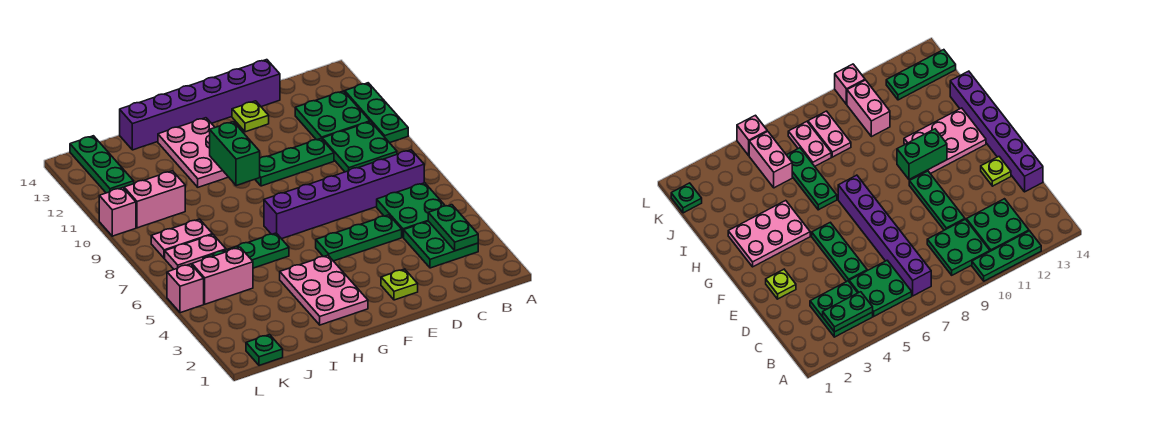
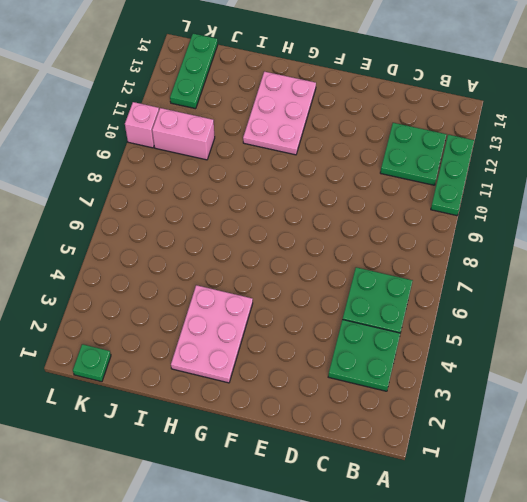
none -> purple 1x6 brick [264,150,424,239]
none -> green 2x2 plate [322,122,397,172]
none -> green 1x3 plate [316,215,402,261]

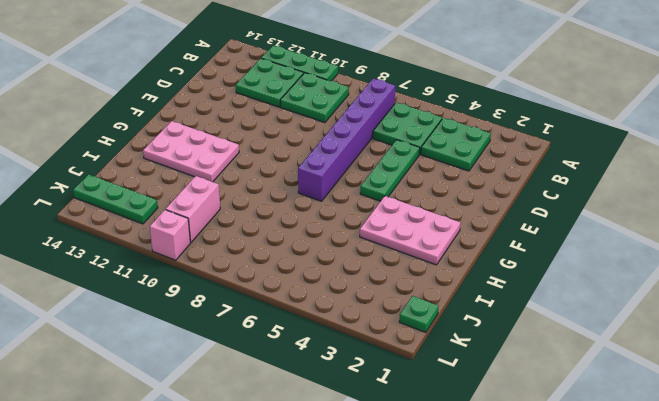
none -> green 1x3 plate [255,139,334,186]
none -> purple 1x6 brick [120,60,280,150]
none -> lime 1x1 plate [381,269,418,300]

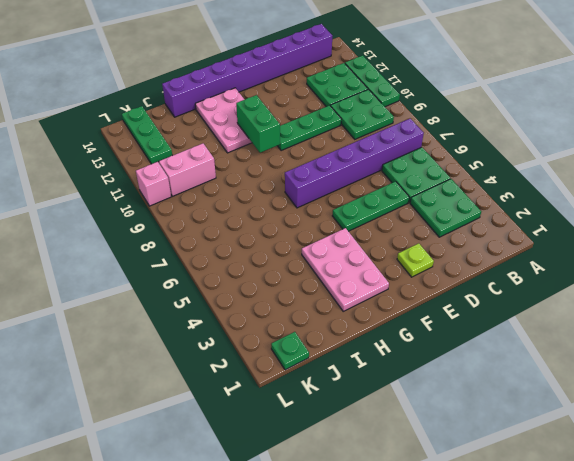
purple 1x8 brick [162,24,332,117] -> purple 1x6 brick [120,60,280,150]
none -> lime 1x1 plate [232,101,269,132]
none -> green 1x3 plate [203,233,289,268]
none -> pink 1x2 brick [192,247,253,304]

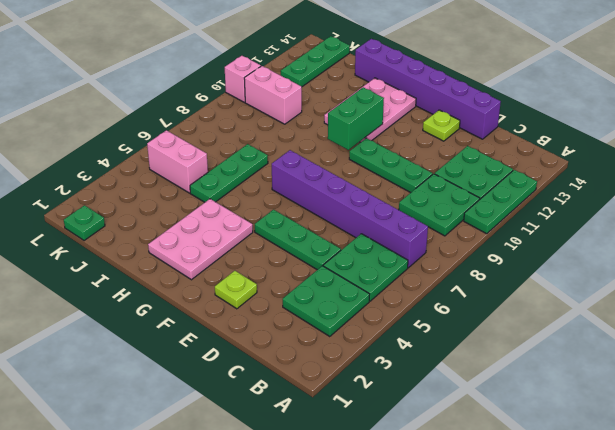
green 1x3 plate [190,144,268,202] -> green 1x3 plate turned to [203,233,289,268]
none -> pink 1x2 plate [165,235,226,269]
none -> pink 1x2 plate [151,219,213,258]
none -> pink 1x1 brick [167,264,204,313]

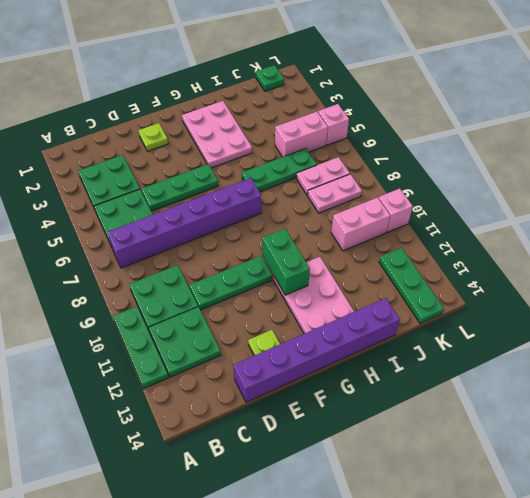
none -> green 1x2 plate [428,205,478,251]

